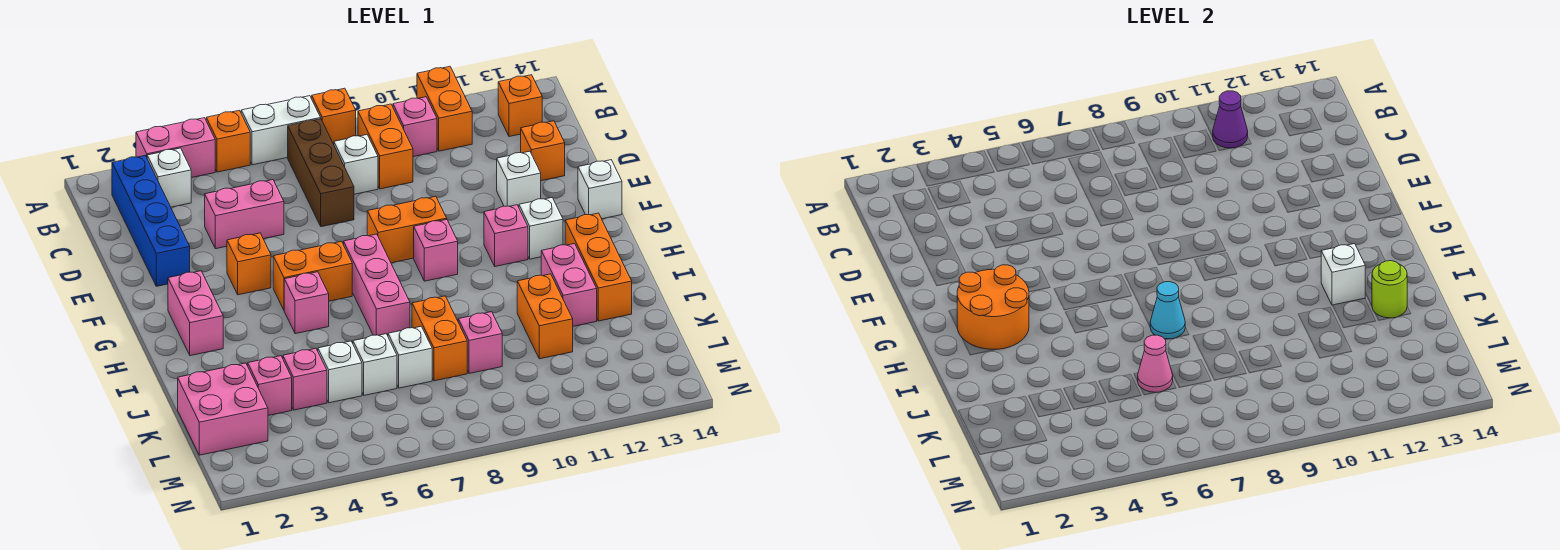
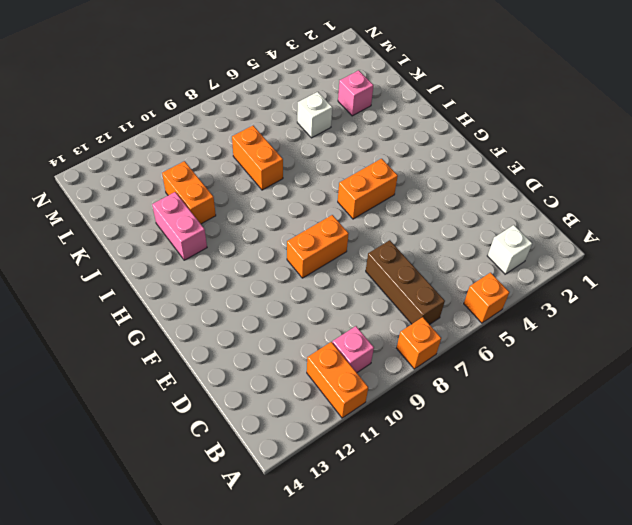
none -> pink 1x2 brick [136,118,215,178]
none -> white 1x2 brick [241,96,321,165]
none -> blue 1x4 brick [112,156,190,286]
none -> orange 1x2 brick [358,104,413,189]

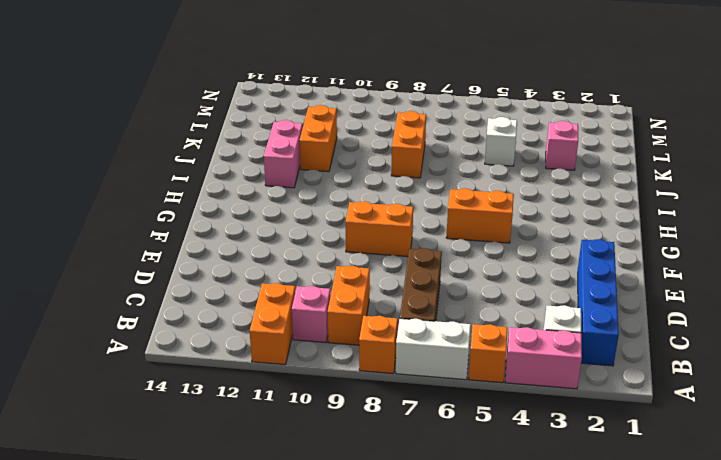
none -> orange 1x1 brick [498,75,542,137]
none -> white 1x1 brick [334,135,378,194]
none -> pink 1x2 brick [205,180,284,249]
none -> orange 1x1 brick [521,121,565,181]

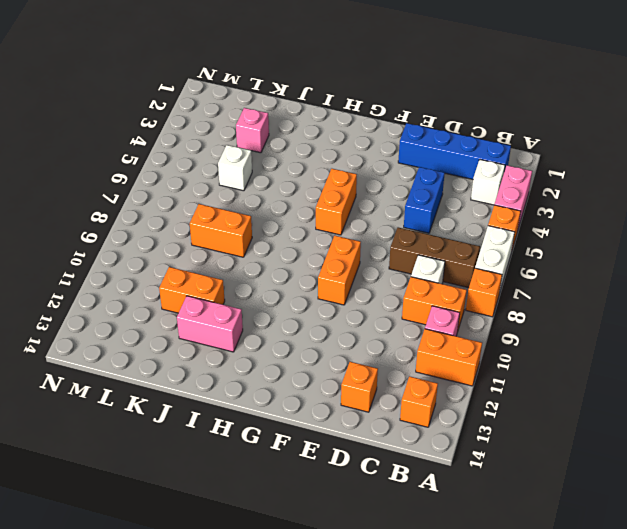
blue 1x2 brick [404,167,445,233] -> pink 1x2 brick [205,180,284,249]
none -> white 1x1 brick [497,151,541,207]
none -> orange 1x1 brick [227,233,271,295]
none -> white 1x1 brick [578,160,622,219]
none -> pink 1x2 brick [168,271,223,356]

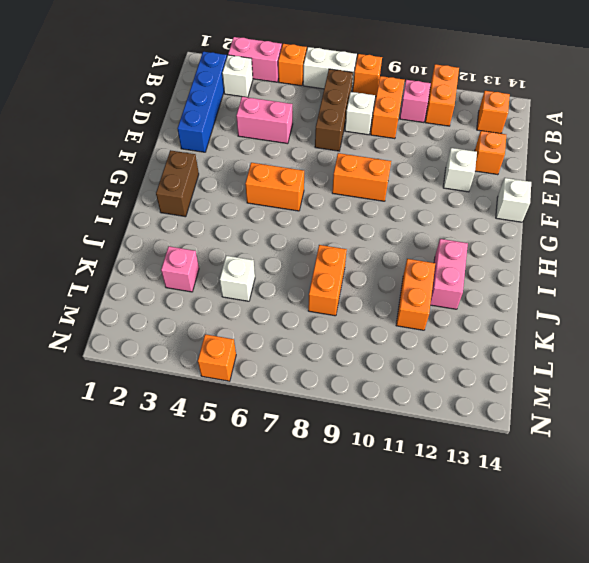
brown 1x2 brick [156,150,199,217] -> pink 1x2 brick [168,271,223,356]
orange 1x1 brick [198,334,236,381] -> orange 1x1 brick moved to [227,233,271,295]
none -> pink 1x3 brick [344,234,410,336]
none -> pink 1x1 brick [414,220,458,281]
none -> pink 1x1 brick [484,205,528,266]
none -> white 1x1 brick [519,198,563,259]

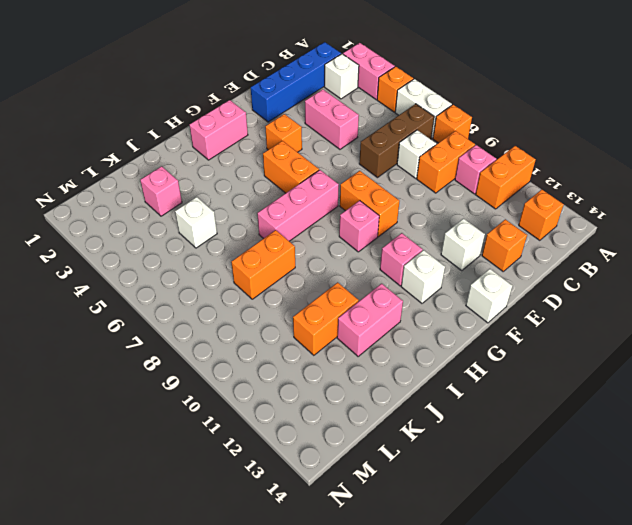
none -> pink 1x1 brick [284,272,329,334]
none -> orange 1x3 brick [565,213,632,321]
none -> pink 2x2 brick [178,363,268,455]
none -> pink 1x1 brick [283,348,327,410]

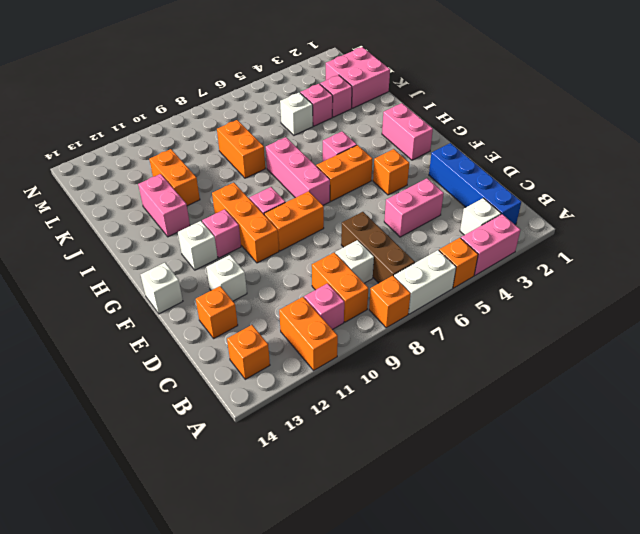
orange 1x3 brick [212,183,279,263] -> orange 1x3 brick moved to [565,213,632,321]
none -> white 1x1 brick [353,334,397,395]
none -> white 1x1 brick [388,326,432,388]
none -> pink 1x1 brick [458,312,502,373]
none -> purple 1x1 cone [1213,91,1248,148]

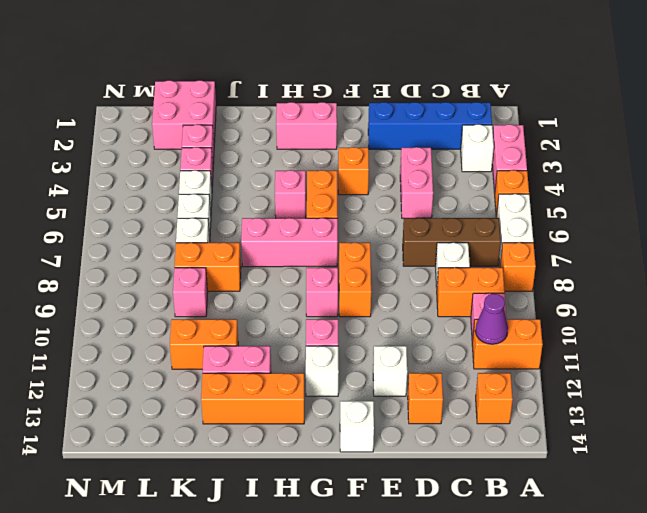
none -> orange 2x2 round brick [957,265,1029,349]
none -> cyan 1x1 cone [1150,282,1185,339]
none -> white 1x1 brick [1321,244,1365,305]
none -> lime 1x1 round brick [1372,261,1407,318]

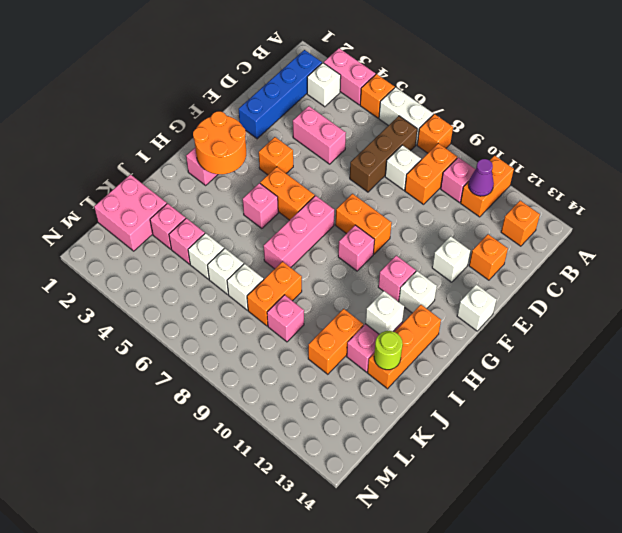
none -> cyan 1x1 cone [1150,282,1185,339]
none -> pink 1x1 cone [1138,335,1173,392]

